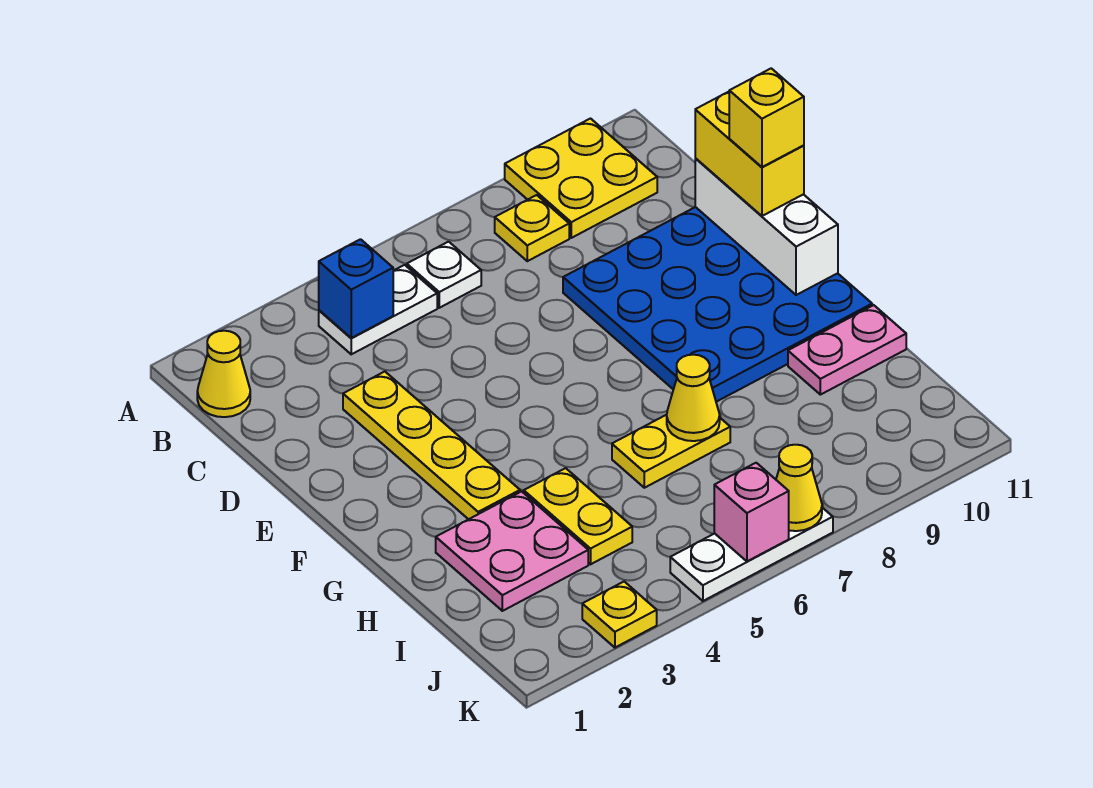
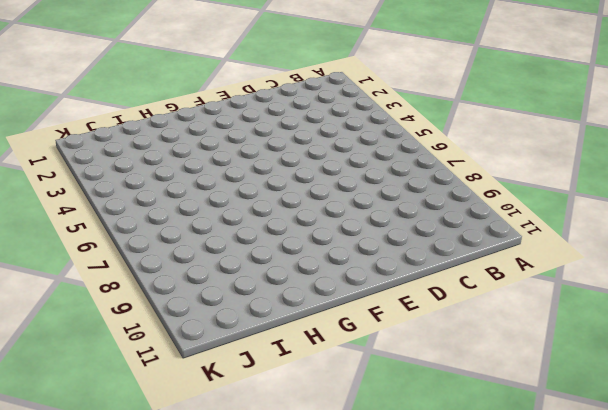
none -> yellow 2x2 plate [505,119,657,238]
none -> yellow 1x1 cone [197,331,250,417]
none -> white 1x2 plate [319,265,437,354]

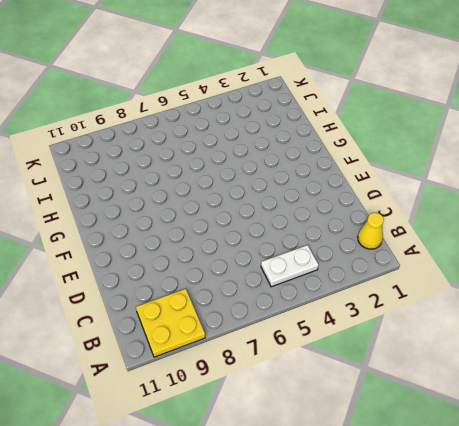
none -> white 1x1 plate [407,242,481,308]
none -> yellow 1x1 plate [495,195,569,261]
none -> yellow 1x4 plate [343,372,520,519]

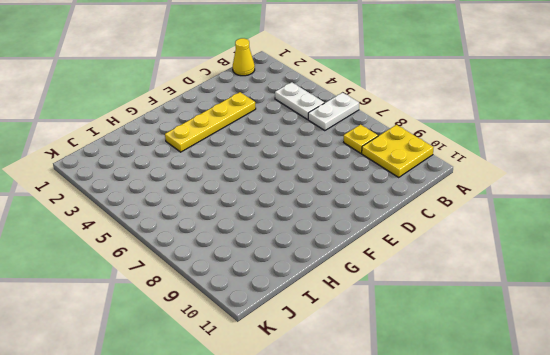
white 1x2 plate [308,93,359,131] -> white 1x1 plate [407,242,481,308]
none -> blue 4x4 plate [563,207,872,402]
none -> pink 2x2 plate [436,491,588,611]
none -> yellow 1x2 plate [524,468,632,564]

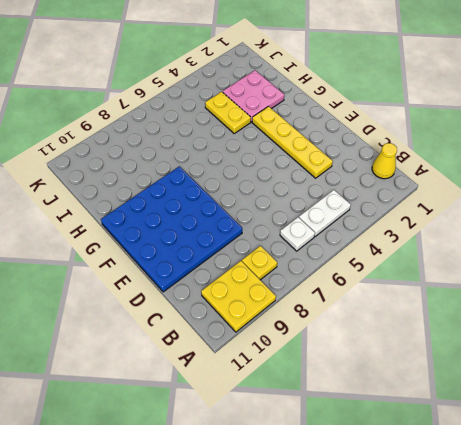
none -> yellow 1x2 plate [612,415,730,488]
none -> pink 1x2 plate [788,305,906,395]
none -> yellow 1x1 plate [582,582,657,648]

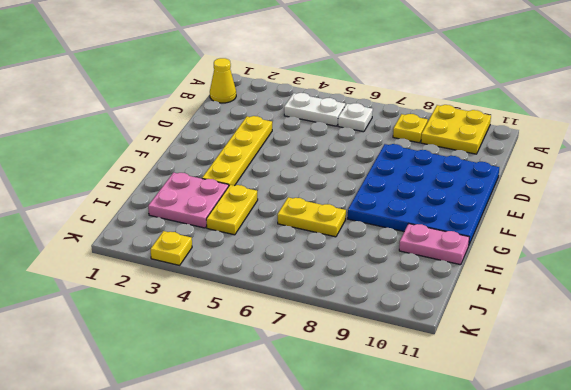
none -> white 1x3 plate [670,508,833,601]
none -> blue 1x1 brick [319,239,393,338]
none -> white 1x3 brick [695,158,838,295]

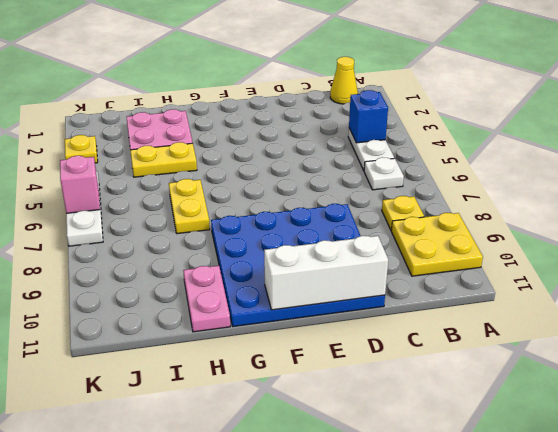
none -> yellow 1x4 plate [343,372,520,519]
none -> yellow 1x1 cone [667,355,720,441]
none -> yellow 1x1 cone [776,445,822,531]

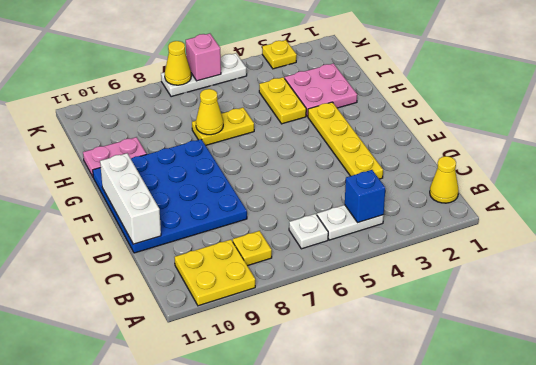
none -> yellow 1x2 brick [695,92,804,216]
none -> yellow 1x1 brick [729,68,804,167]

